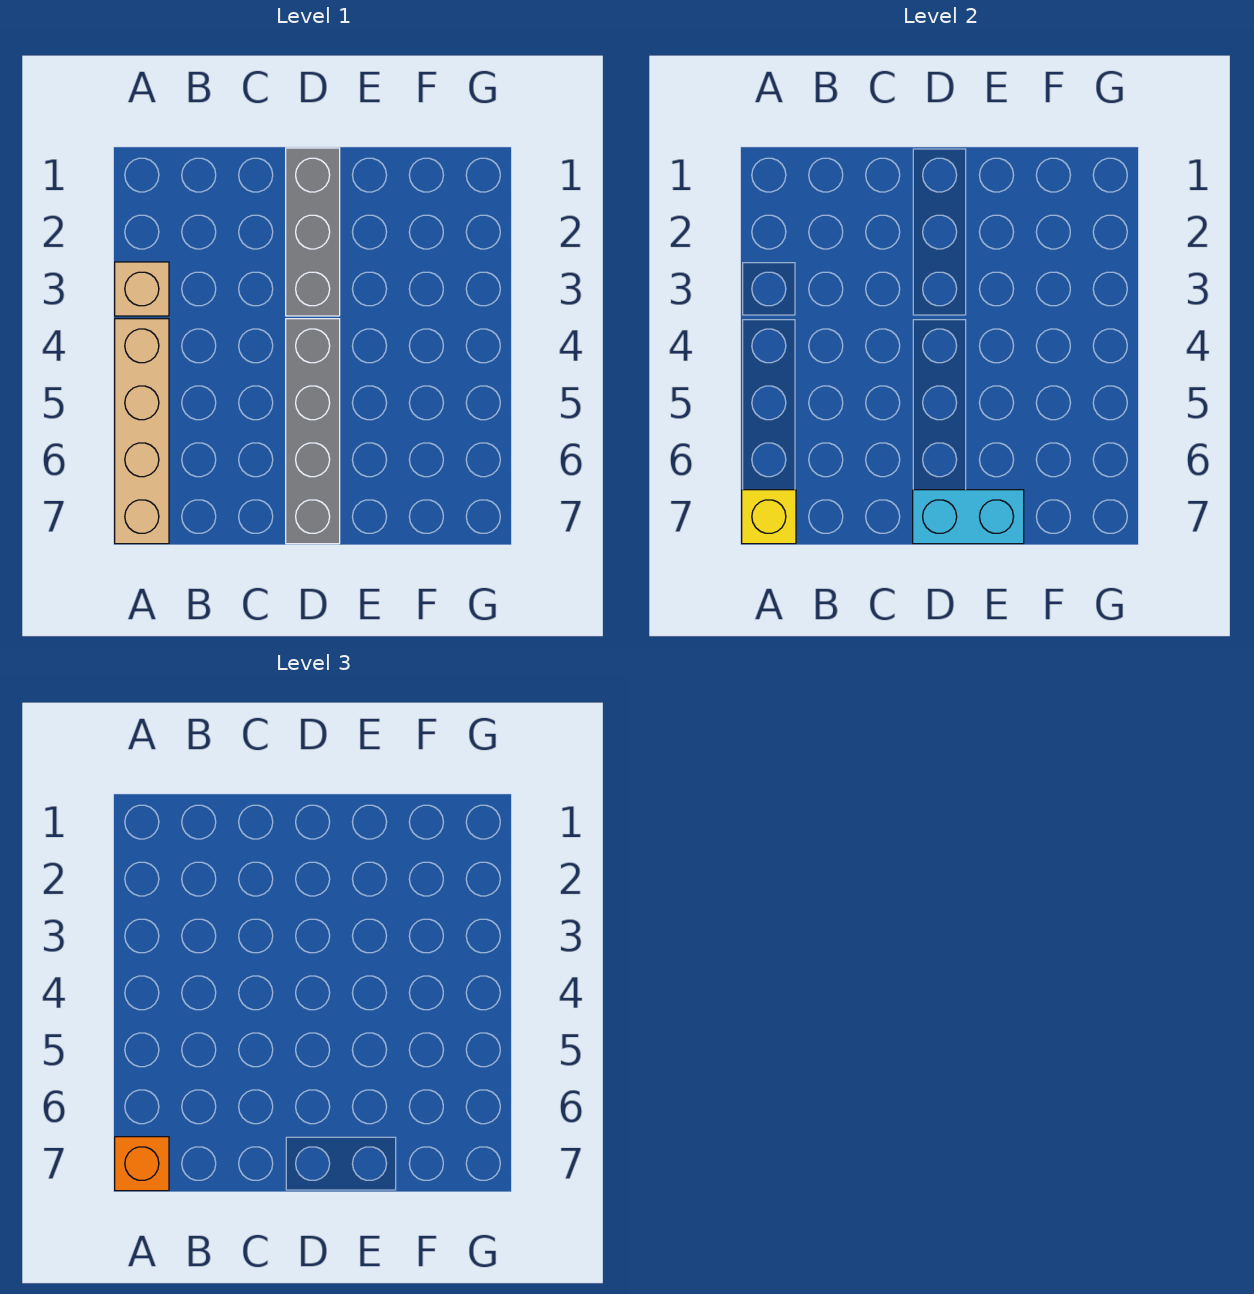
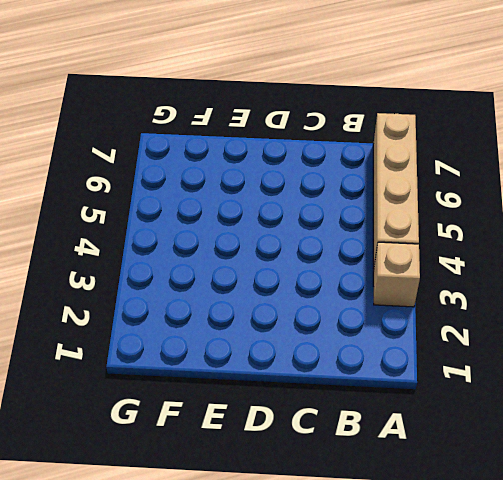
none -> grey 1x3 brick [286,148,340,316]
none -> grey 1x4 brick [286,319,340,544]

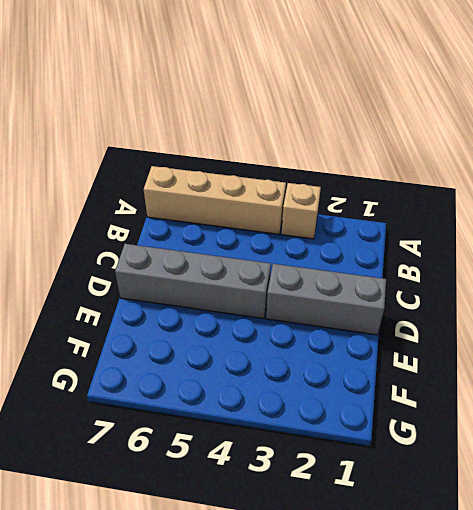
none -> yellow 1x1 brick [742,490,796,544]
none -> cyan 1x2 brick [913,490,1024,544]

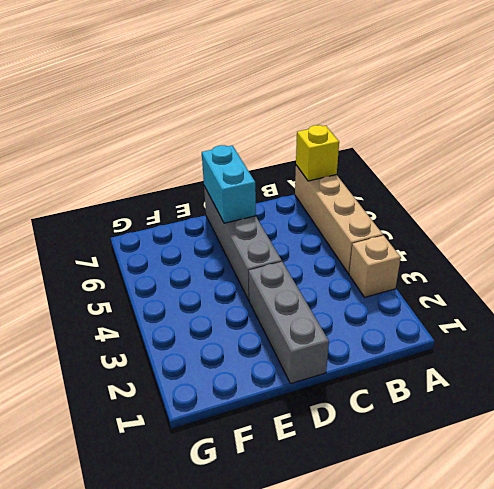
cyan 1x2 brick [202,145,256,223] -> cyan 1x2 brick turned to [913,490,1024,544]
none -> orange 1x1 brick [115,1137,169,1191]

